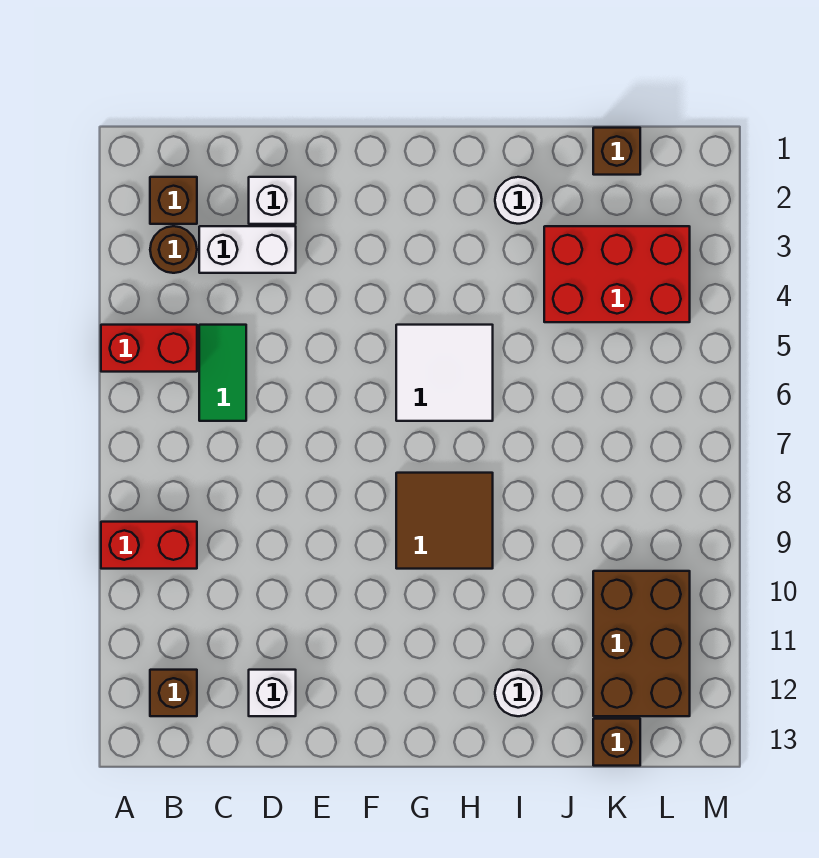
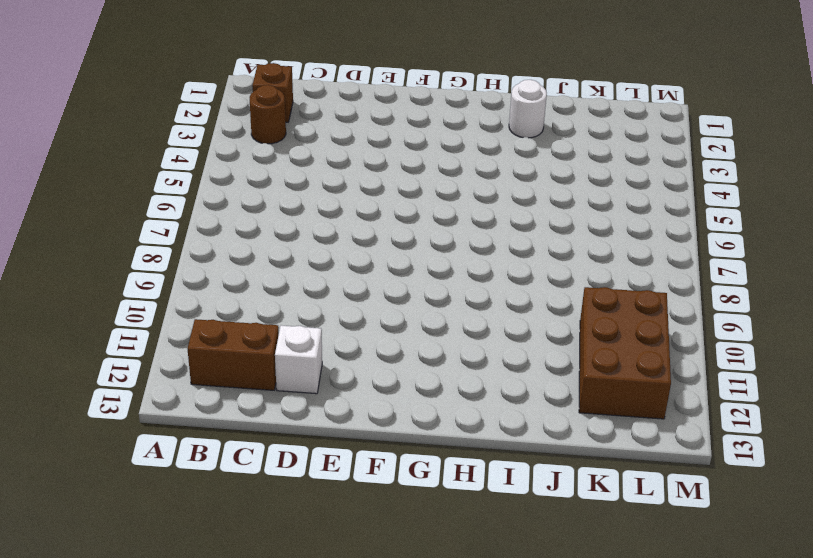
brown 1x2 brick [188,319,279,390] -> brown 1x1 brick [150,670,197,716]
none -> red 1x2 brick [101,325,197,372]
none -> red 1x2 brick [101,522,197,569]
none -> white 1x2 brick [199,226,296,273]

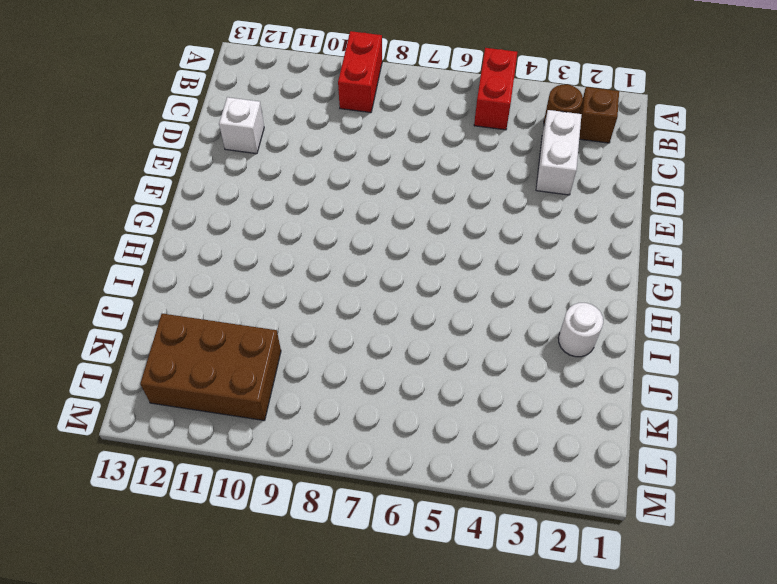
none -> brown 1x1 brick [150,670,197,716]
none -> green 1x2 tile [199,325,246,421]
none -> white 1x1 brick [249,177,296,224]

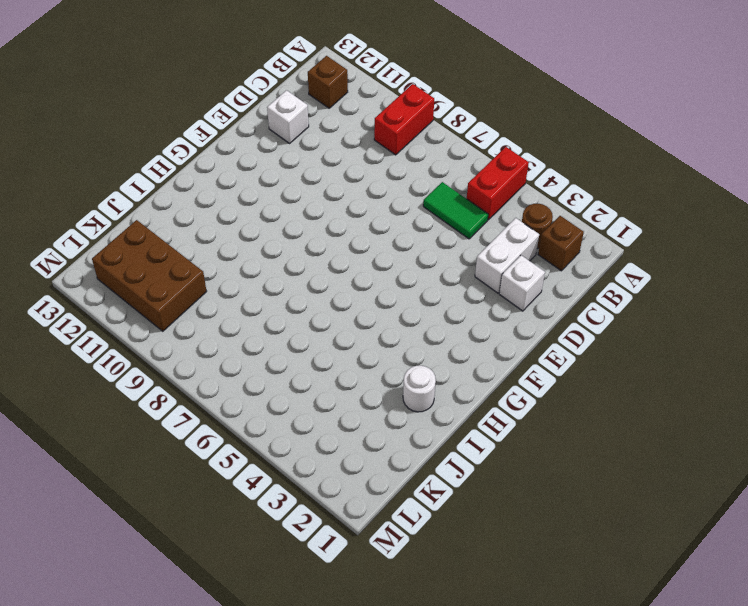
none -> white 2x2 tile [396,325,493,421]
none -> brown 2x2 tile [396,473,493,569]
none -> white 1x1 round brick [495,670,542,716]

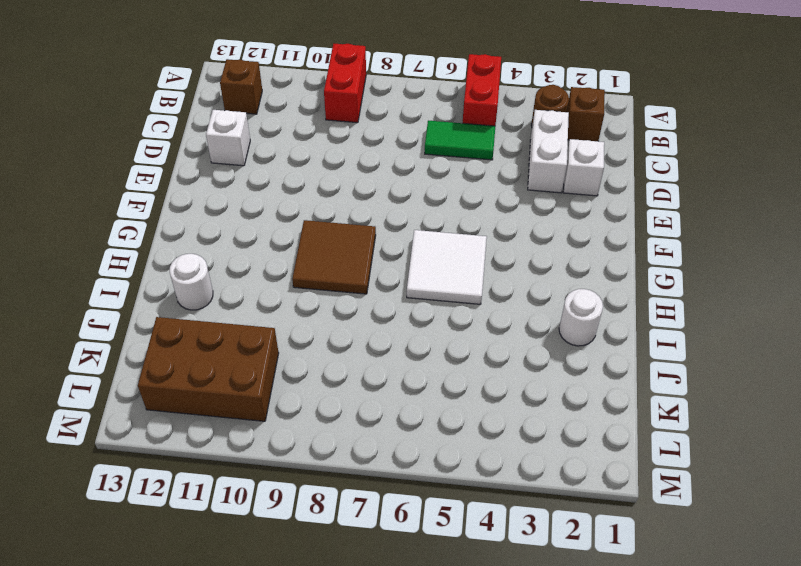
none -> red 2x3 brick [544,226,690,322]
none -> brown 1x1 brick [593,128,640,175]
none -> brown 1x1 brick [593,719,640,766]

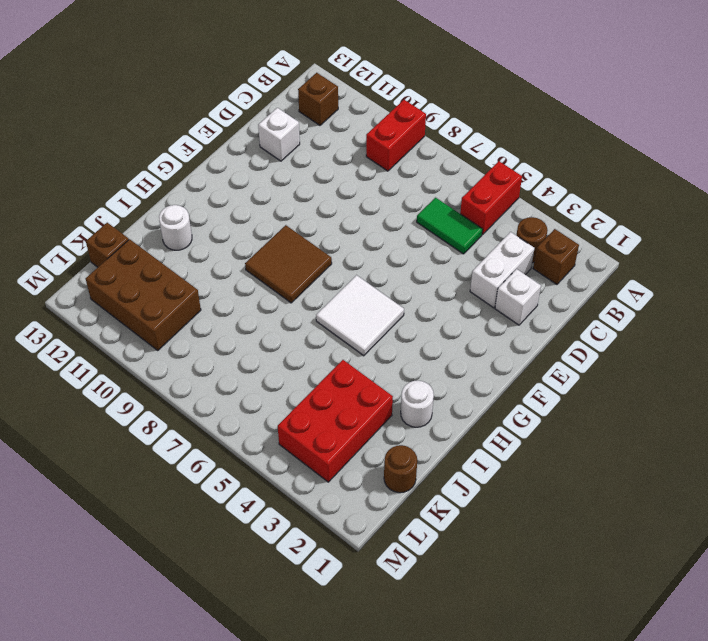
brown 1x1 round brick [384,445,417,493] -> brown 1x1 brick [593,128,640,175]

